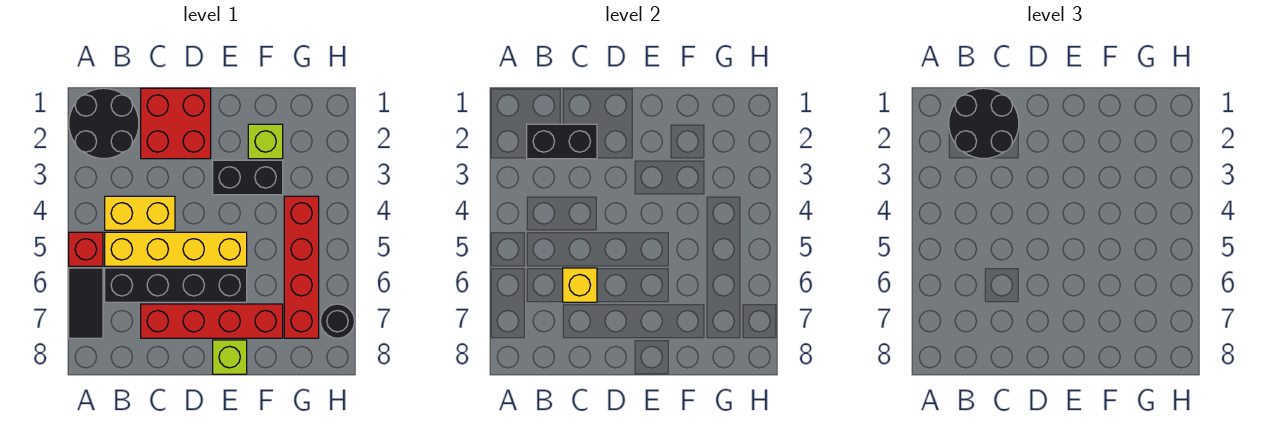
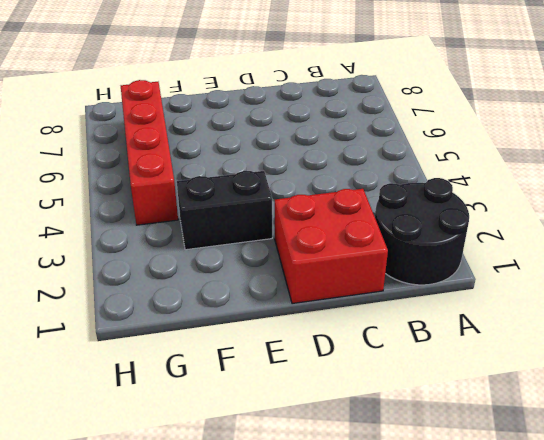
none -> red 1x1 brick [69,232,103,266]
none -> black 1x2 tile [69,268,103,338]
none -> yellow 1x2 brick [105,196,175,230]

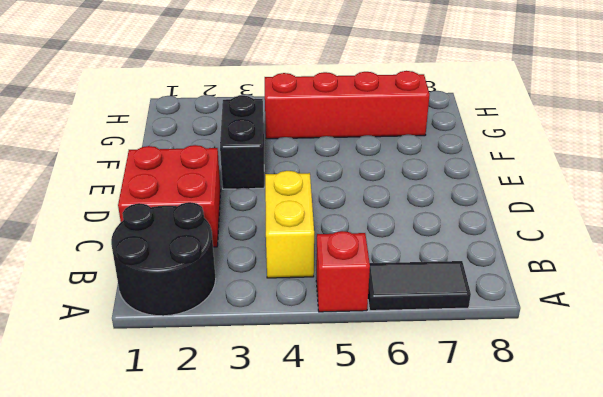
none -> yellow 1x4 brick [105,232,247,266]
none -> black 1x4 brick [105,268,247,302]
none -> red 1x4 brick [141,304,283,338]

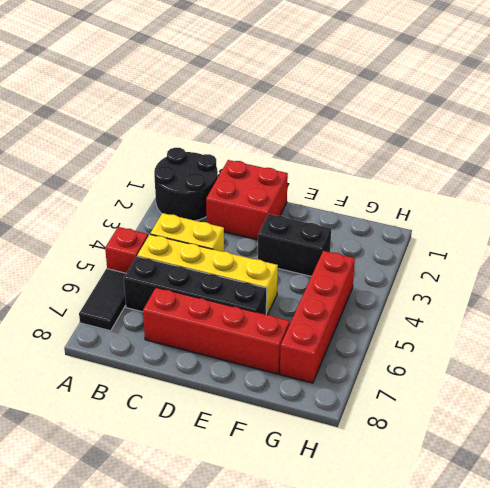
none -> lime 1x1 brick [213,340,247,374]
none -> lime 1x1 brick [248,124,283,159]
none -> black 1x1 round brick [320,304,355,338]

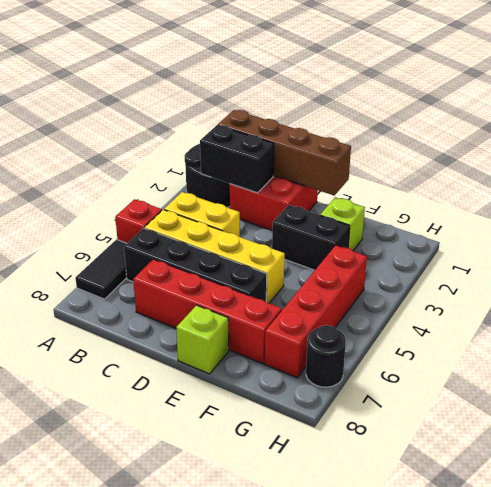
brown 1x4 brick [218,110,351,195] -> none
none -> yellow 1x1 brick [563,268,597,302]
none -> black 2x2 round brick [949,88,1019,159]

